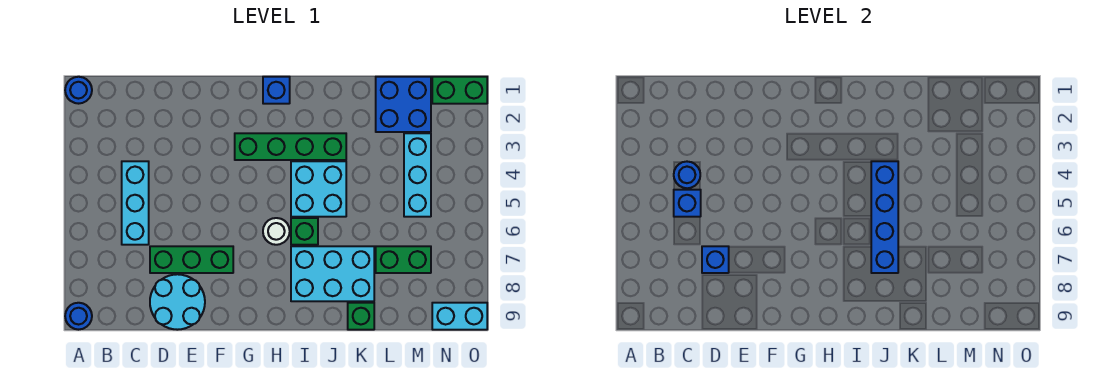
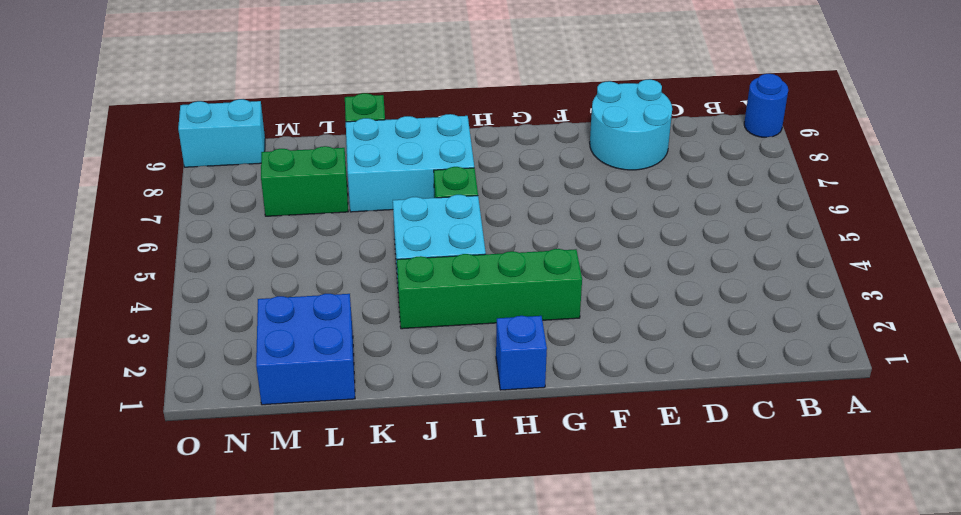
none -> blue 1x1 round brick [65,77,92,104]
none -> cyan 1x3 brick [122,161,149,245]
none -> green 1x3 brick [150,246,233,273]

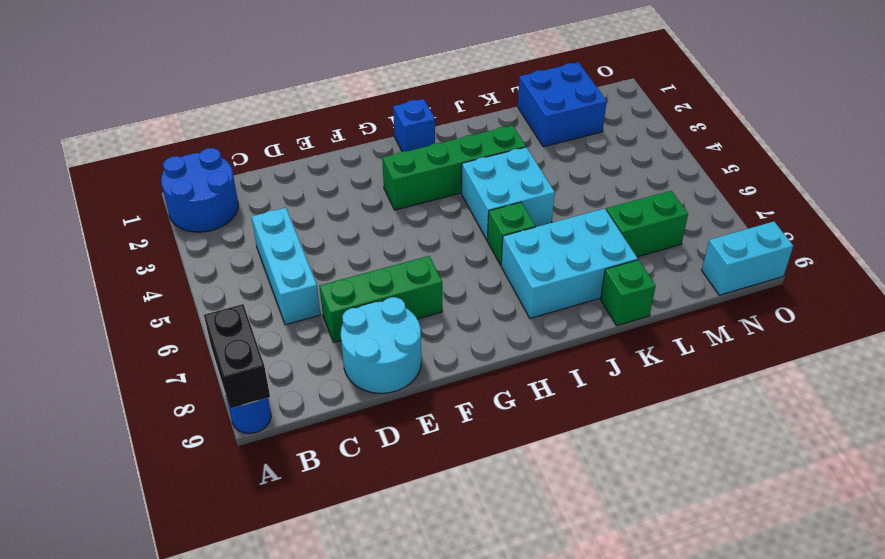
blue 2x2 round brick [161,148,238,232] -> blue 1x1 round brick [65,77,92,104]
black 1x2 brick [204,304,270,409] -> none
none -> white 1x1 round brick [263,218,290,245]
none -> cyan 1x3 brick [404,133,431,217]
none -> green 1x2 brick [432,77,487,104]

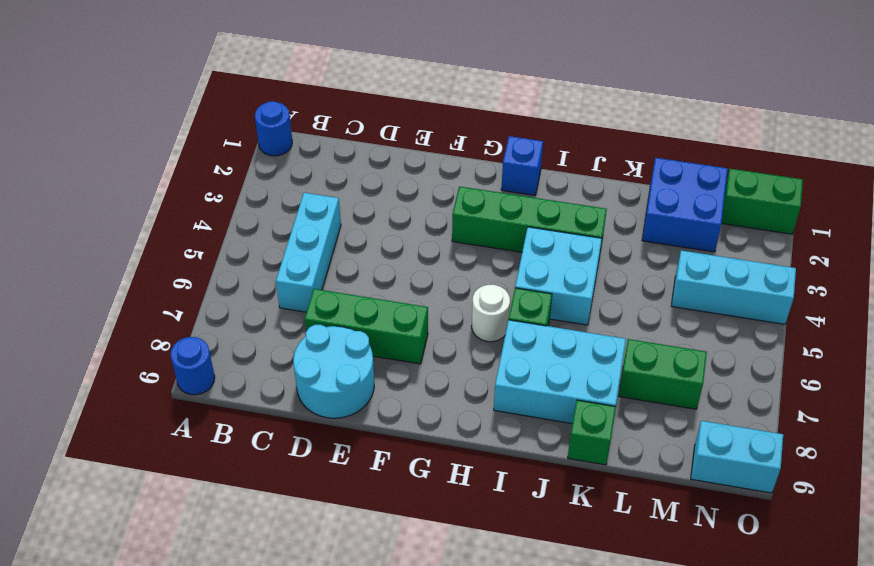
cyan 1x3 brick [671,250,796,324] -> cyan 1x3 brick turned to [404,133,431,217]
none -> blue 1x1 round brick [674,162,700,188]
none -> blue 1x1 brick [674,190,701,217]
none -> blue 1x1 brick [702,246,729,273]

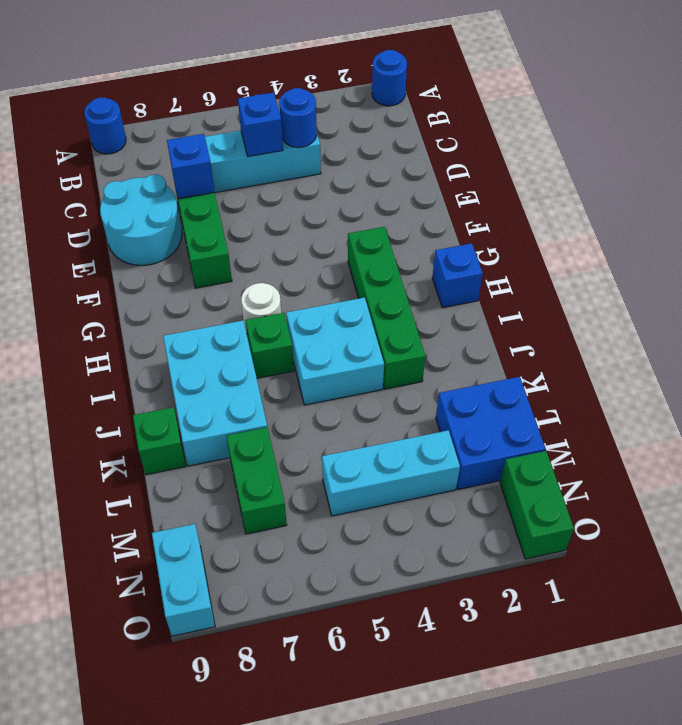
none -> blue 1x4 brick [871,161,898,273]

